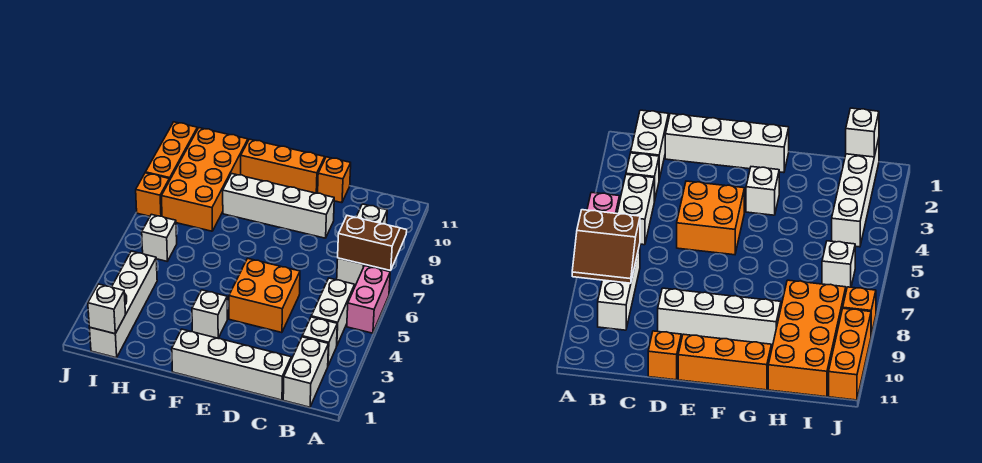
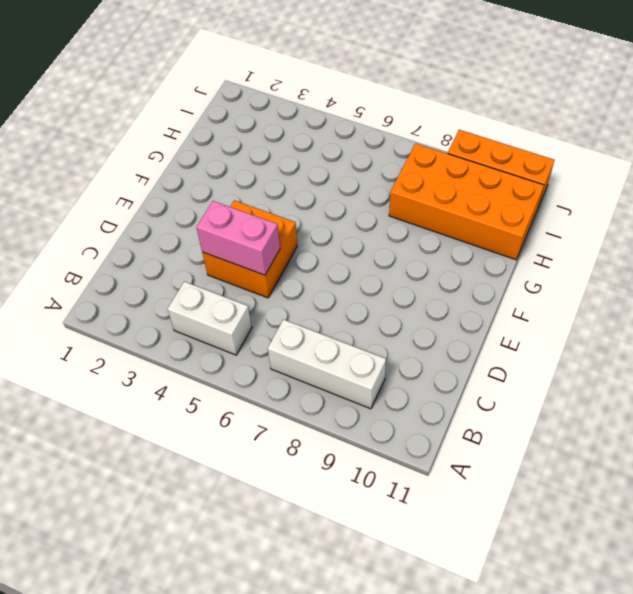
pink 1x2 brick [196,201,280,275] -> pink 1x2 brick moved to [347,266,390,333]
none -> white 1x2 brick [283,337,329,407]
none -> white 1x1 brick [302,317,337,365]
none -> white 1x4 brick [172,329,291,400]

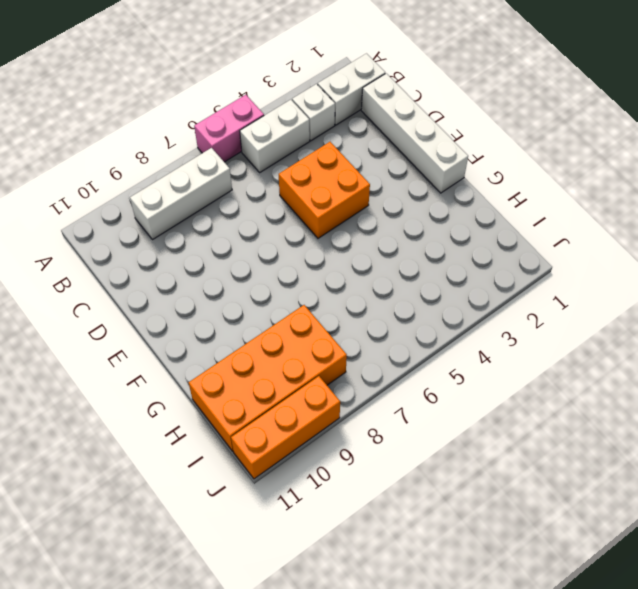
none -> white 1x4 brick [223,174,334,238]
none -> orange 1x1 brick [318,157,351,203]
none -> orange 1x3 brick [241,139,325,193]

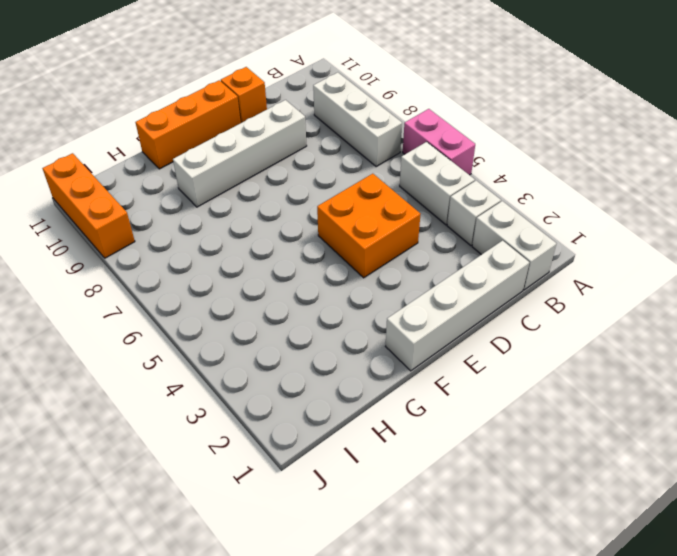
none -> white 1x1 brick [192,290,227,338]
none -> orange 2x4 brick [161,128,248,231]
none -> white 1x4 brick [89,251,157,358]

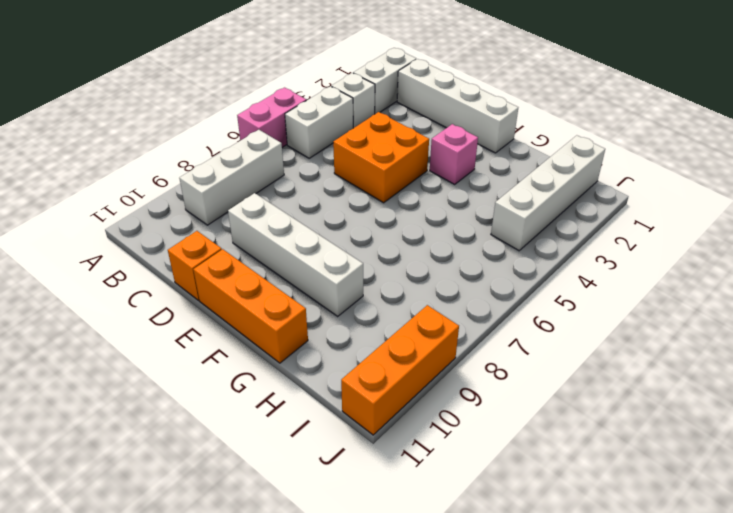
pink 1x1 brick [430,124,478,184] -> white 1x1 brick [192,290,227,338]
none -> orange 2x4 brick [161,128,248,231]
none -> white 1x1 brick [142,214,177,261]
none -> orange 1x1 brick [136,173,169,216]

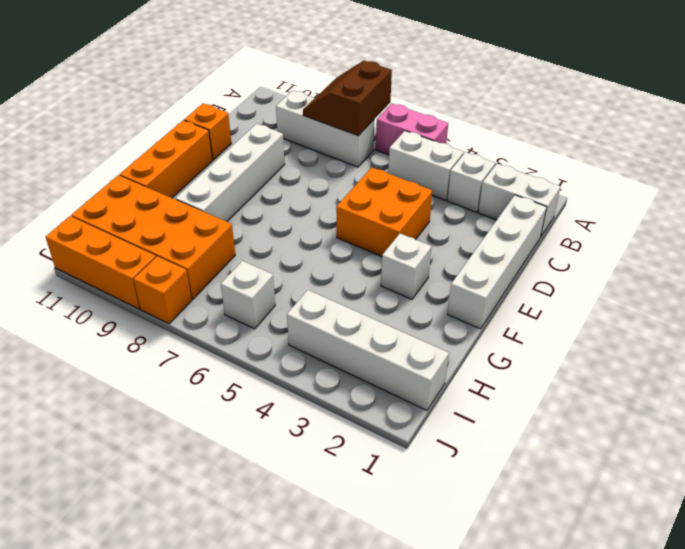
none -> white 1x1 brick [88,284,126,334]

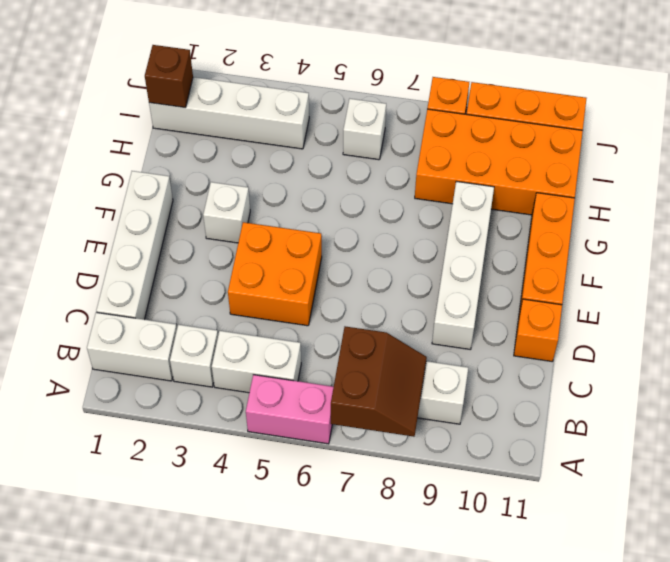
brown 1x1 brick [145,45,193,108] -> white 1x1 brick [88,284,126,334]

